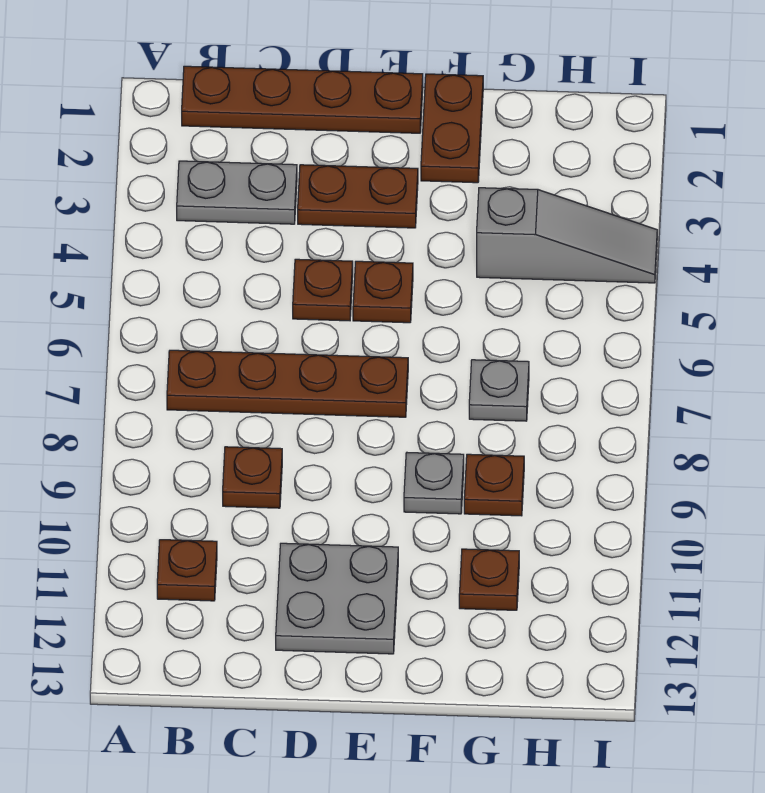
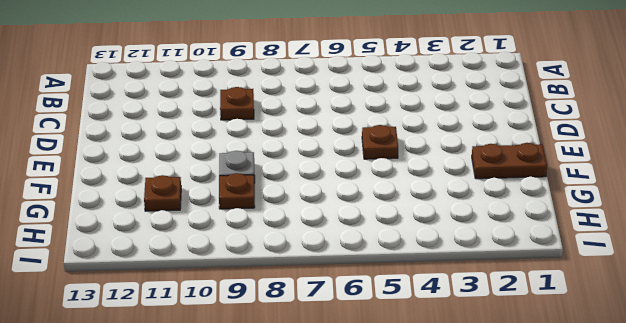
none -> brown 1x4 plate [182,66,423,133]
none -> grey 1x2 plate [177,161,297,224]
none -> brown 1x4 plate [167,350,408,417]

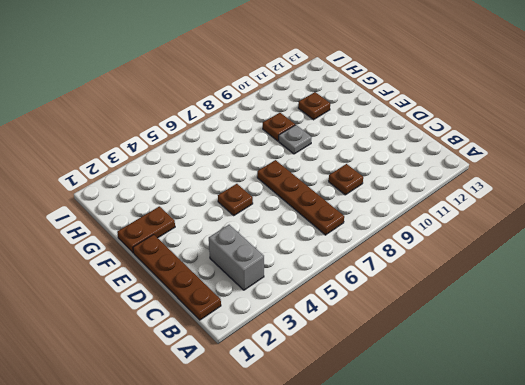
grey 1x2 brick [209,225,264,290] -> grey 1x2 plate [177,161,297,224]
none -> brown 1x1 plate [157,540,217,601]
none -> brown 1x2 plate [298,165,418,228]
none -> brown 1x1 plate [293,259,353,321]

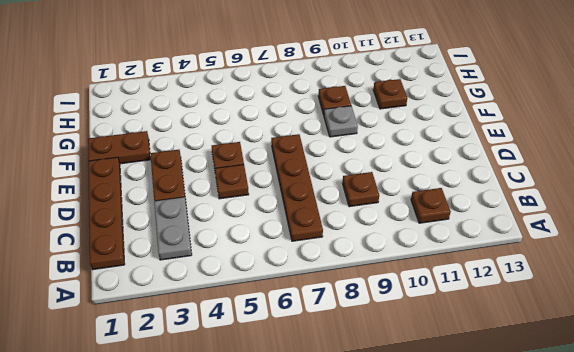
none -> grey 2x2 plate [276,543,398,654]
none -> grey 1x3 slope [477,188,657,283]
none -> grey 1x1 plate [469,360,529,421]

